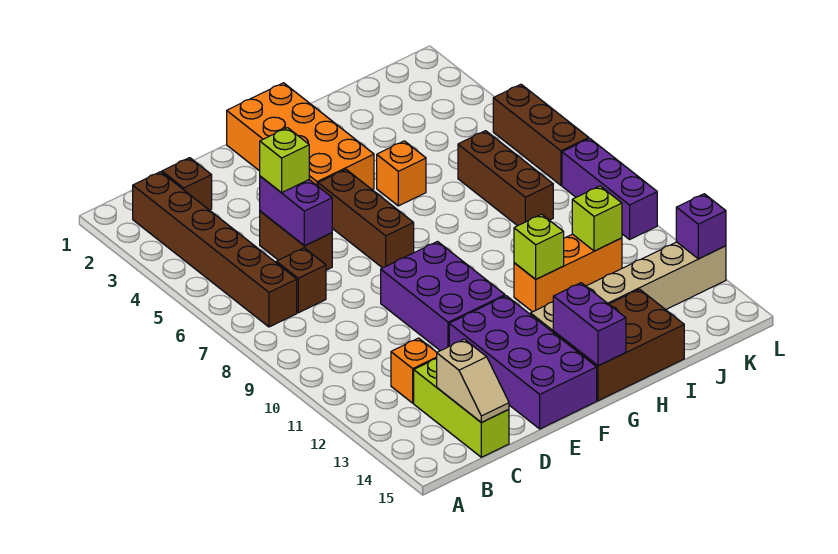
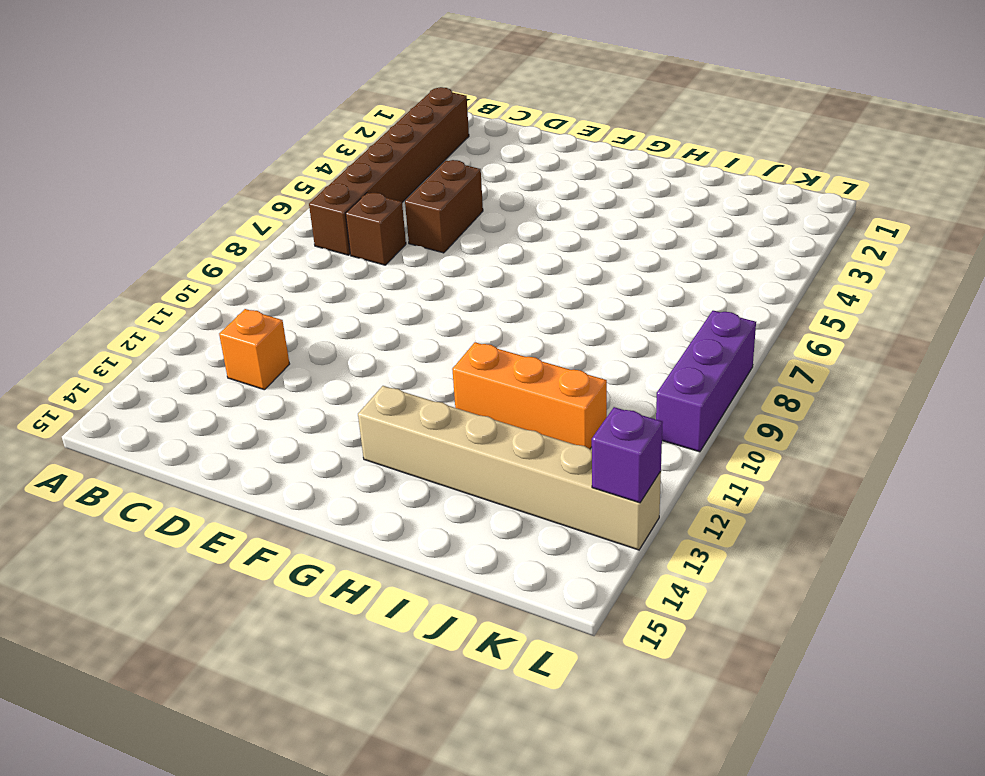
none -> brown 1x1 brick [162,158,212,210]
none -> lime 1x3 brick [414,359,509,457]
none -> purple 2x3 brick [381,242,505,351]

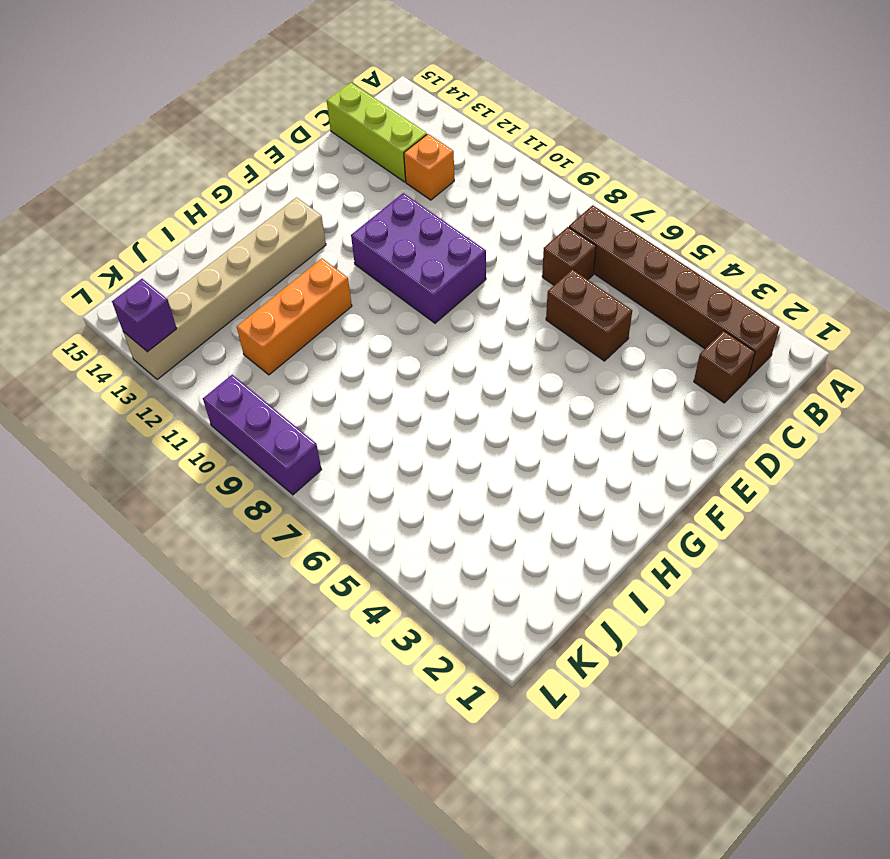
none -> purple 2x4 brick [449,296,597,429]
none -> orange 2x4 brick [227,83,374,189]
none -> brown 1x3 brick [318,169,414,268]

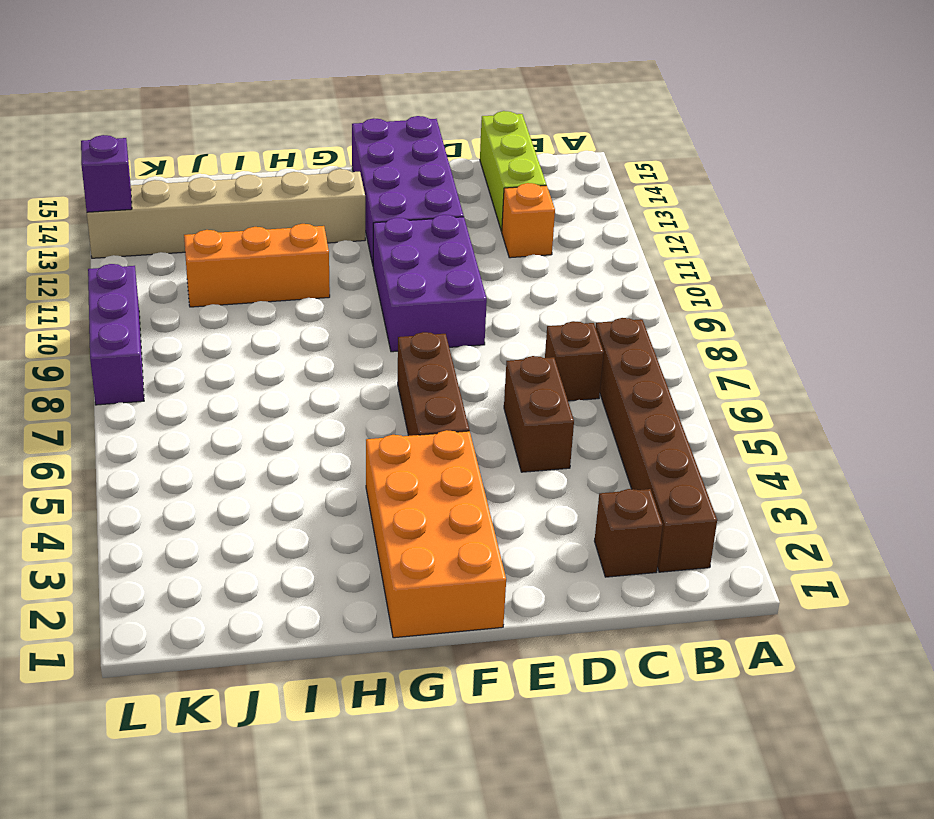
none -> brown 2x3 brick [553,289,684,401]
none -> orange 1x1 brick [377,141,426,206]
none -> brown 1x3 brick [458,131,553,226]

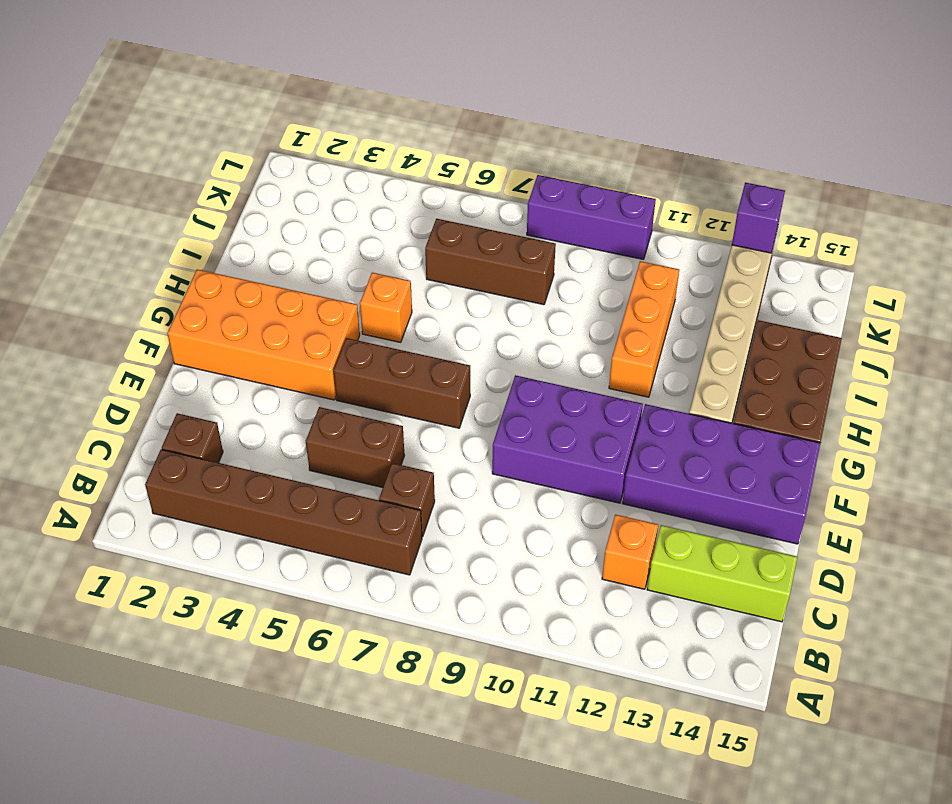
none -> brown 1x3 brick [493,84,589,185]
none -> tan 1x2 slope [437,339,509,422]
none -> purple 1x2 brick [260,176,332,246]

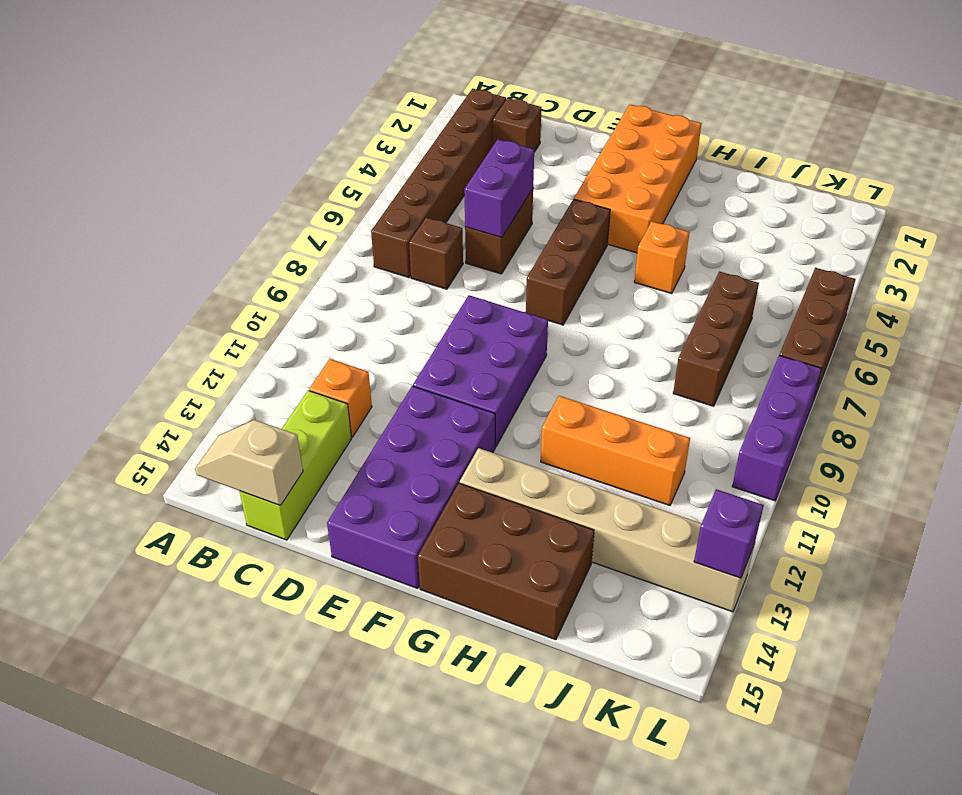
tan 1x2 slope [195,420,303,506] -> tan 1x2 slope turned to [437,339,509,422]
none -> purple 1x2 brick [553,283,626,366]
none -> lime 1x1 brick [514,214,564,279]
none -> lime 1x1 brick [572,186,622,251]

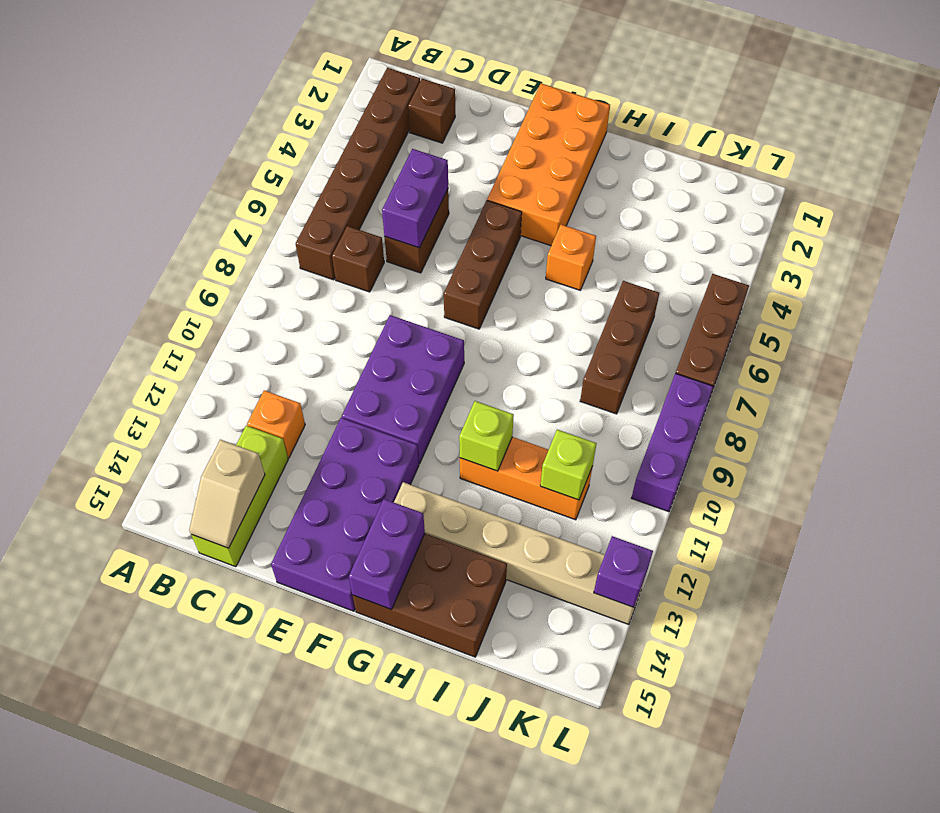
none -> lime 1x1 brick [260,128,309,192]

